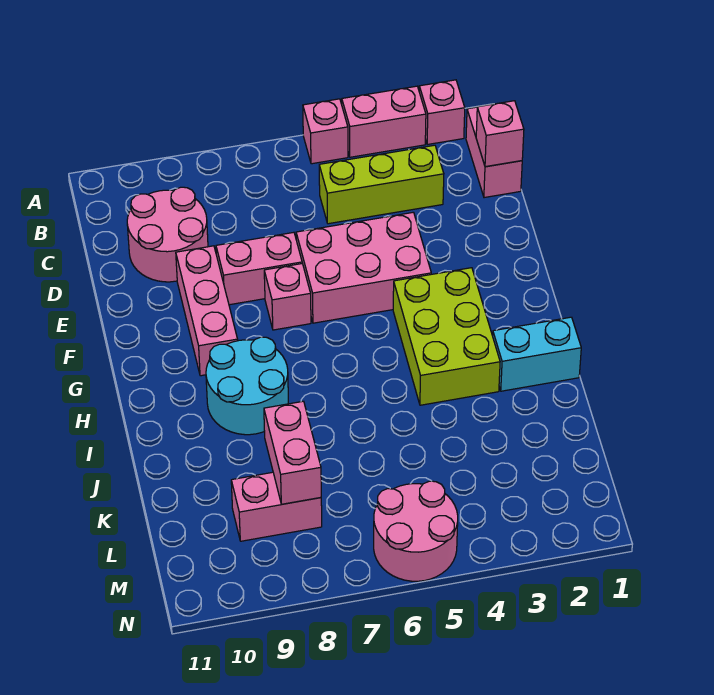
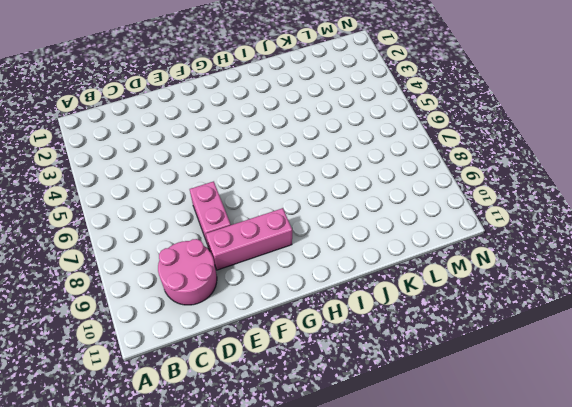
none -> pink 1x1 brick [419,80,465,145]
none -> pink 1x2 brick [342,86,426,157]
none -> pink 1x1 brick [303,99,348,164]

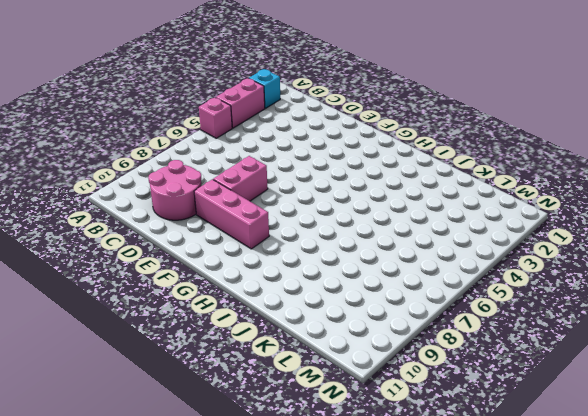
cyan 1x1 brick [249,69,280,108] -> pink 1x1 brick [419,80,465,145]
none -> pink 1x2 brick [466,107,522,198]
none -> lime 1x3 brick [319,145,444,224]
none -> pink 2x3 brick [296,212,431,323]

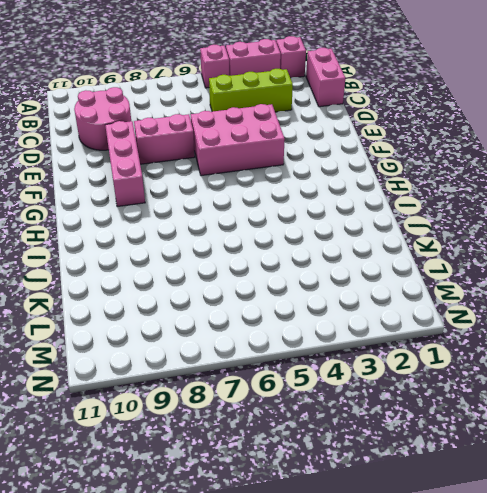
none -> pink 1x1 brick [264,264,311,330]
none -> lime 2x3 brick [393,268,500,405]
none -> cyan 2x2 round brick [206,337,288,435]

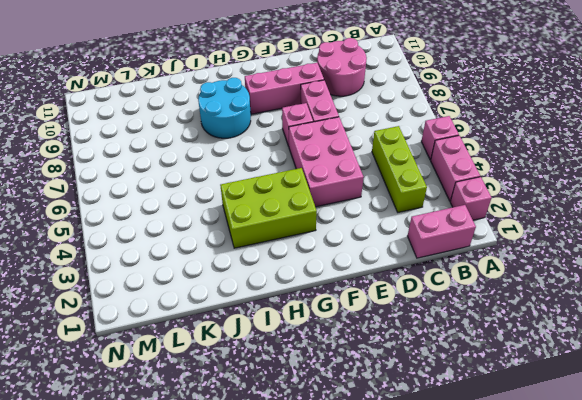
none -> cyan 1x2 brick [493,317,581,391]
none -> pink 1x2 brick [231,472,322,541]
none -> pink 2x2 round brick [374,481,458,581]

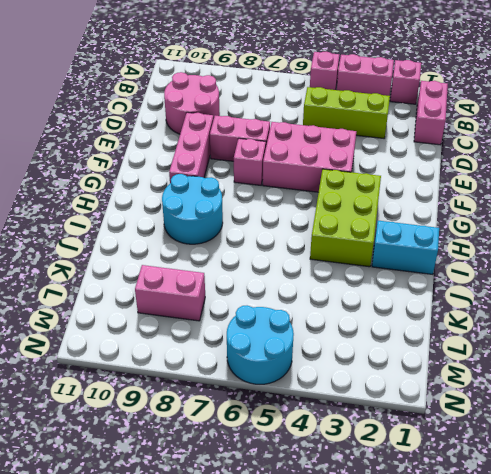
cyan 2x2 round brick [227,305,294,384] -> pink 2x2 round brick [374,481,458,581]
none -> pink 1x1 brick [476,101,524,167]
none -> pink 1x2 brick [264,401,321,504]

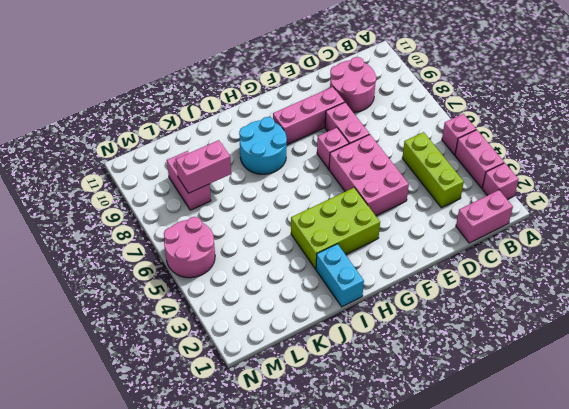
none -> pink 1x1 brick [476,101,524,167]

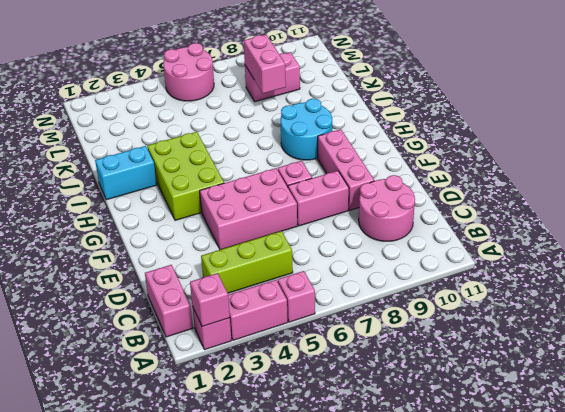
pink 1x1 brick [190,273,230,327] -> pink 1x1 brick moved to [476,101,524,167]

